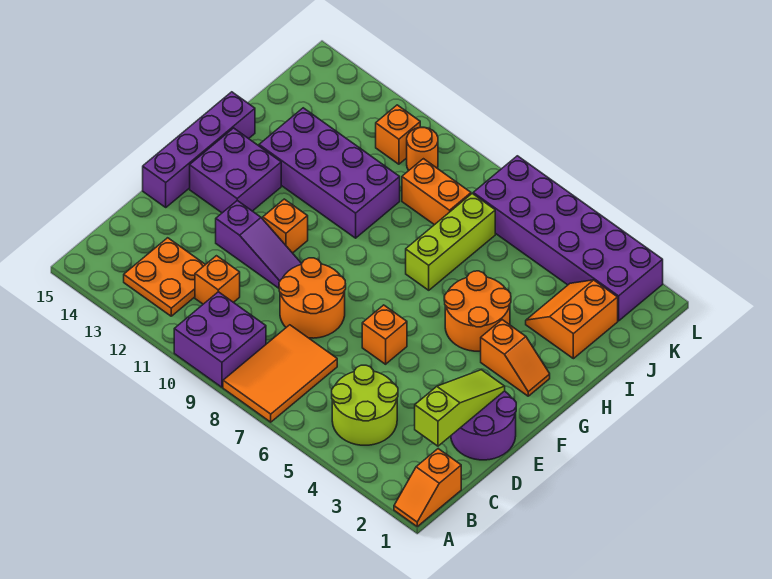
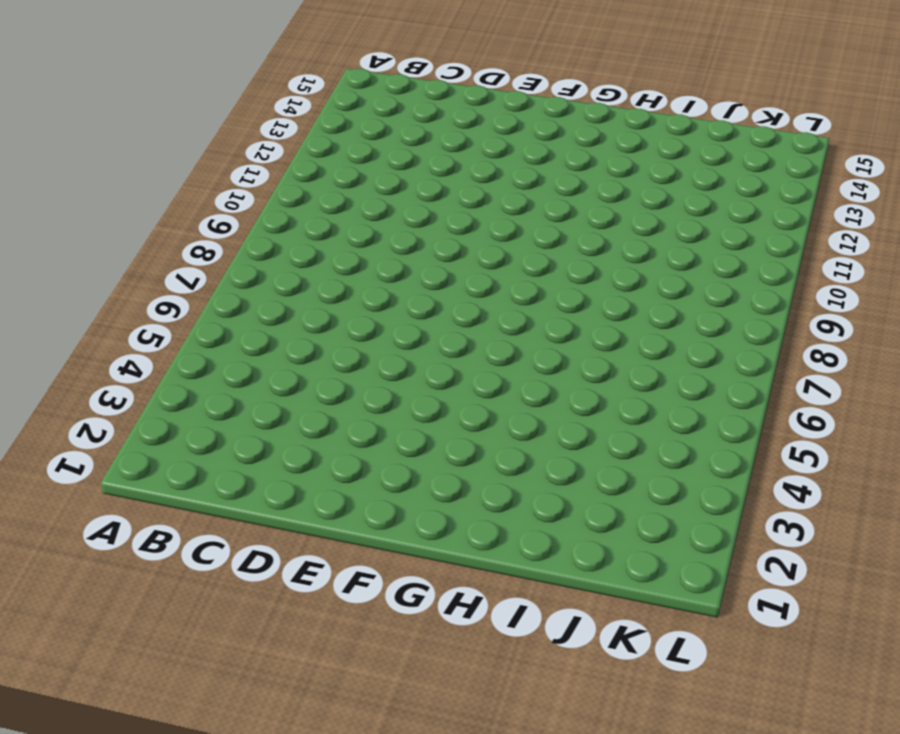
none -> orange 1x2 slope [394,449,461,526]
none -> orange 2x3 tile [223,325,337,422]
none -> purple 2x2 brick [174,292,266,387]

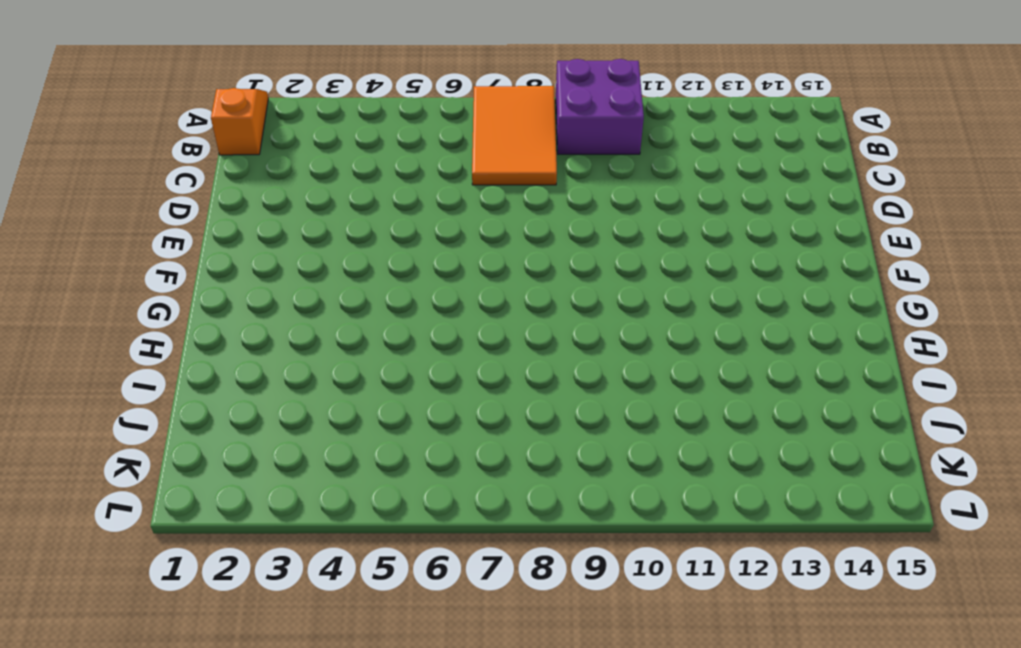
none -> lime 2x2 round brick [332,365,398,445]
none -> orange 2x2 plate [124,238,205,316]
none -> orange 1x1 brick [195,256,240,304]

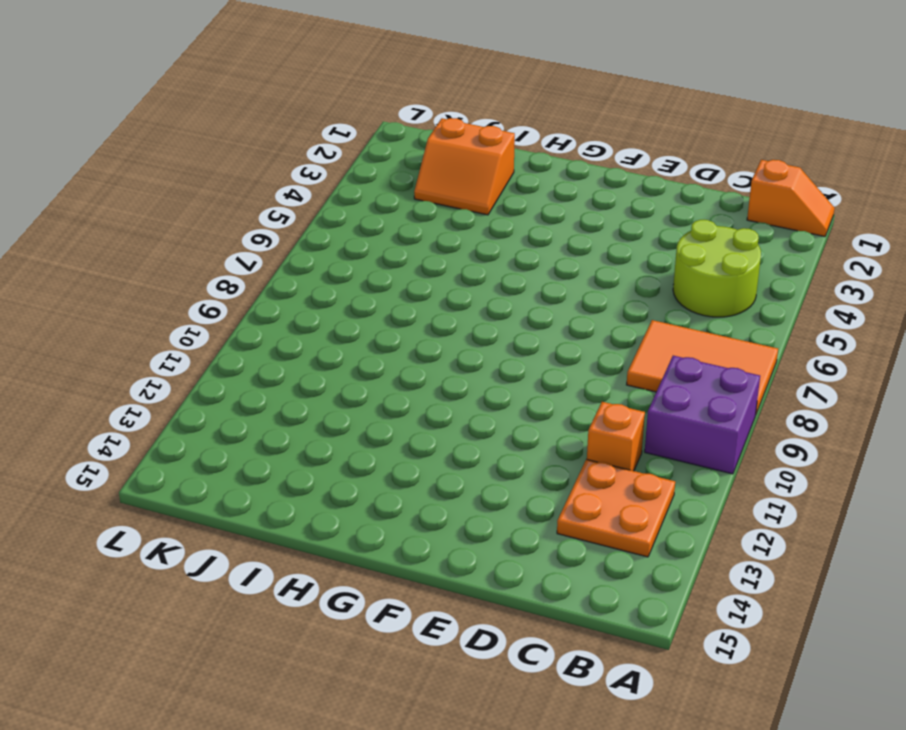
none -> purple 2x2 round brick [451,391,516,460]
none -> orange 2x2 round brick [279,258,346,338]
none -> orange 1x1 brick [362,305,407,364]

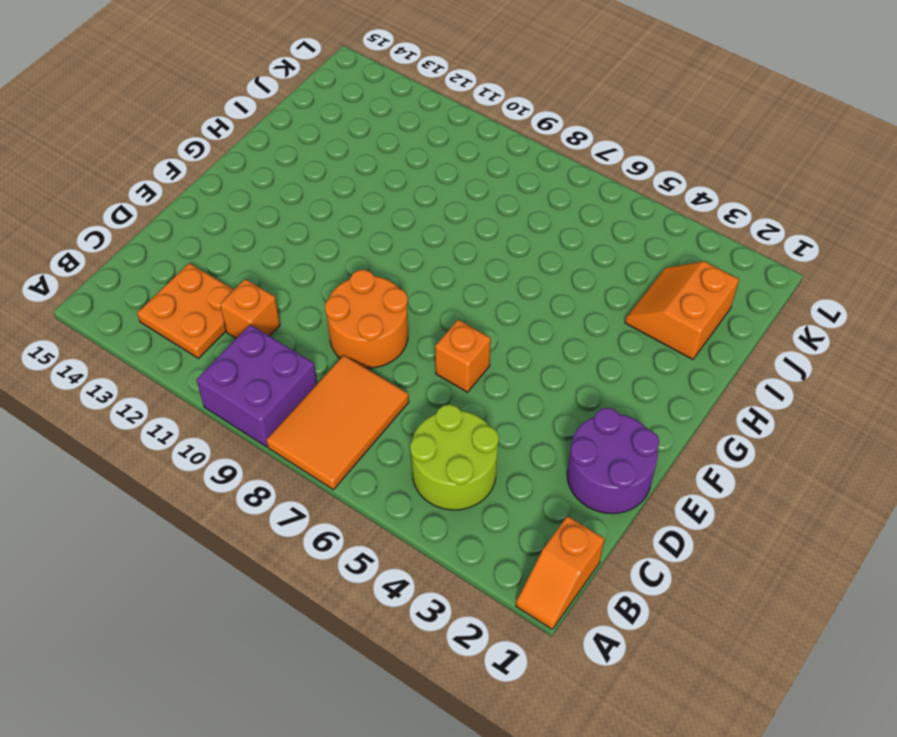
none -> purple 1x3 slope [216,201,302,288]
none -> purple 1x4 brick [143,92,255,207]
none -> orange 1x1 brick [263,199,308,253]

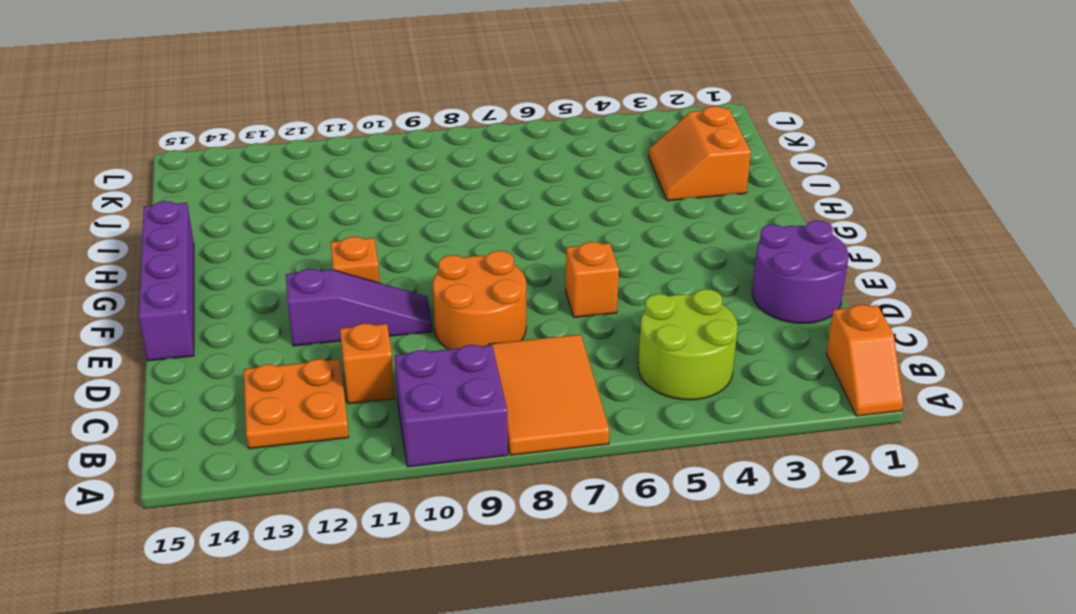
none -> purple 2x2 brick [190,128,281,213]
none -> orange 1x2 slope [481,320,550,396]
none -> orange 2x2 round brick [444,271,511,351]

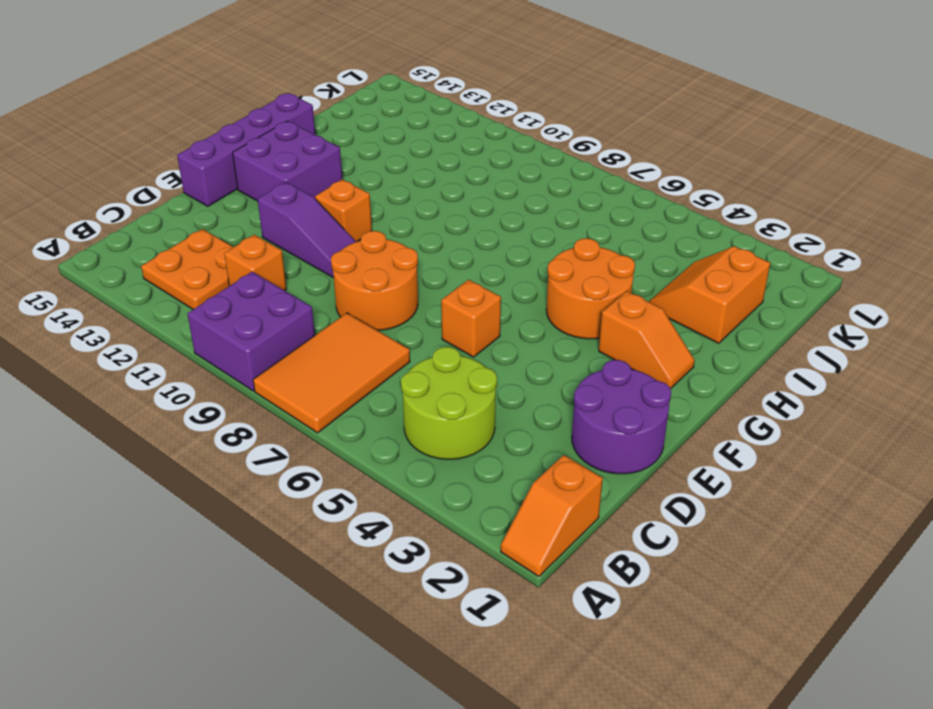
none -> lime 1x3 brick [406,194,495,290]
none -> purple 2x4 brick [259,108,400,238]
none -> orange 1x2 brick [402,159,471,225]

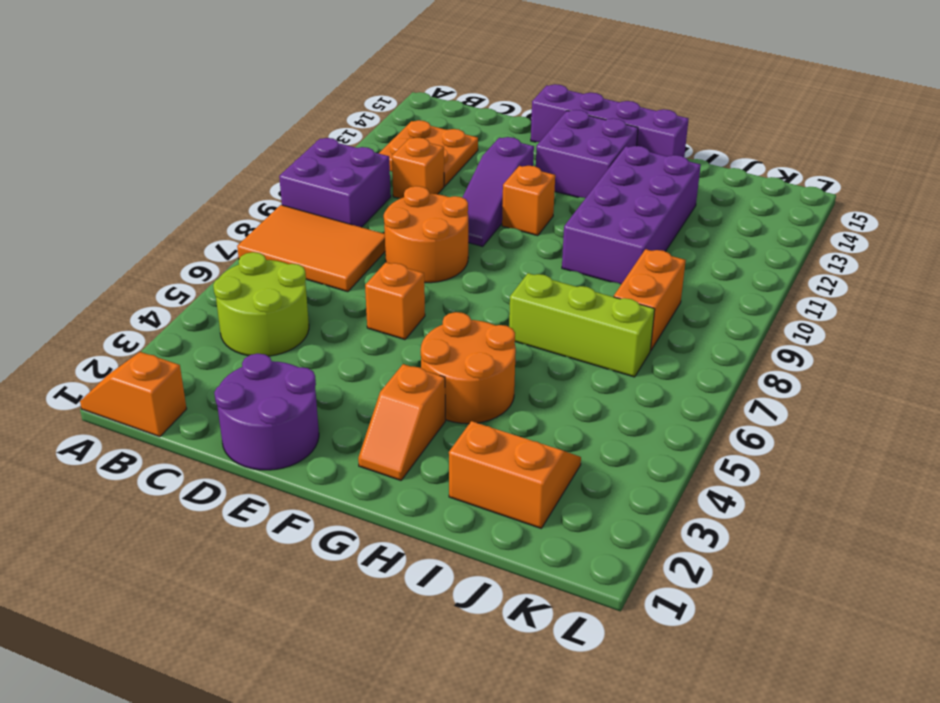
none -> purple 2x6 brick [473,156,663,321]
none -> orange 1x1 round brick [407,127,438,170]
none -> orange 1x1 brick [376,105,420,164]

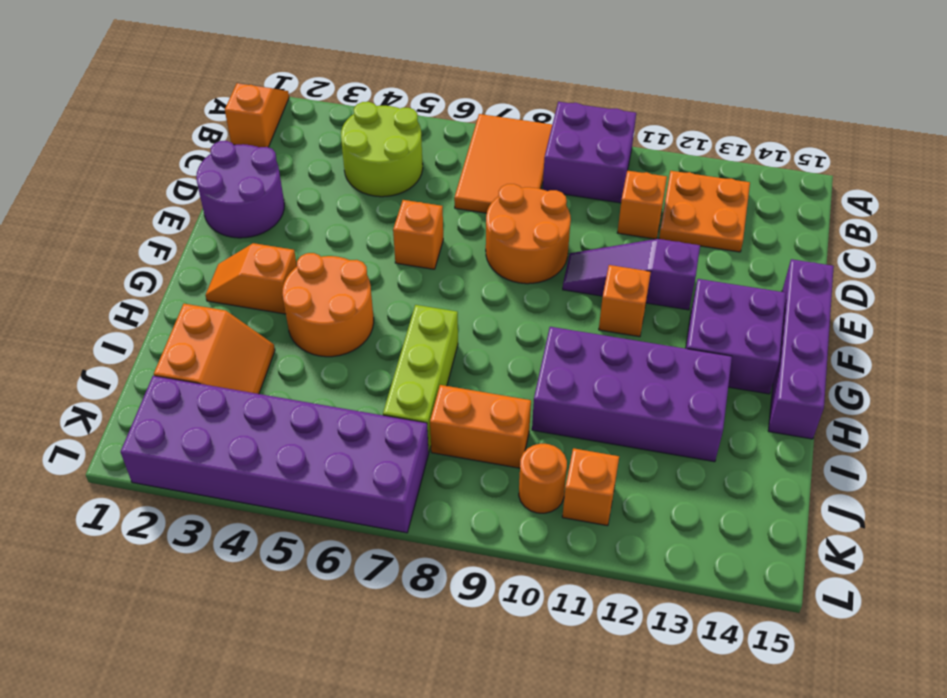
none -> lime 1x3 slope [415,370,505,446]

